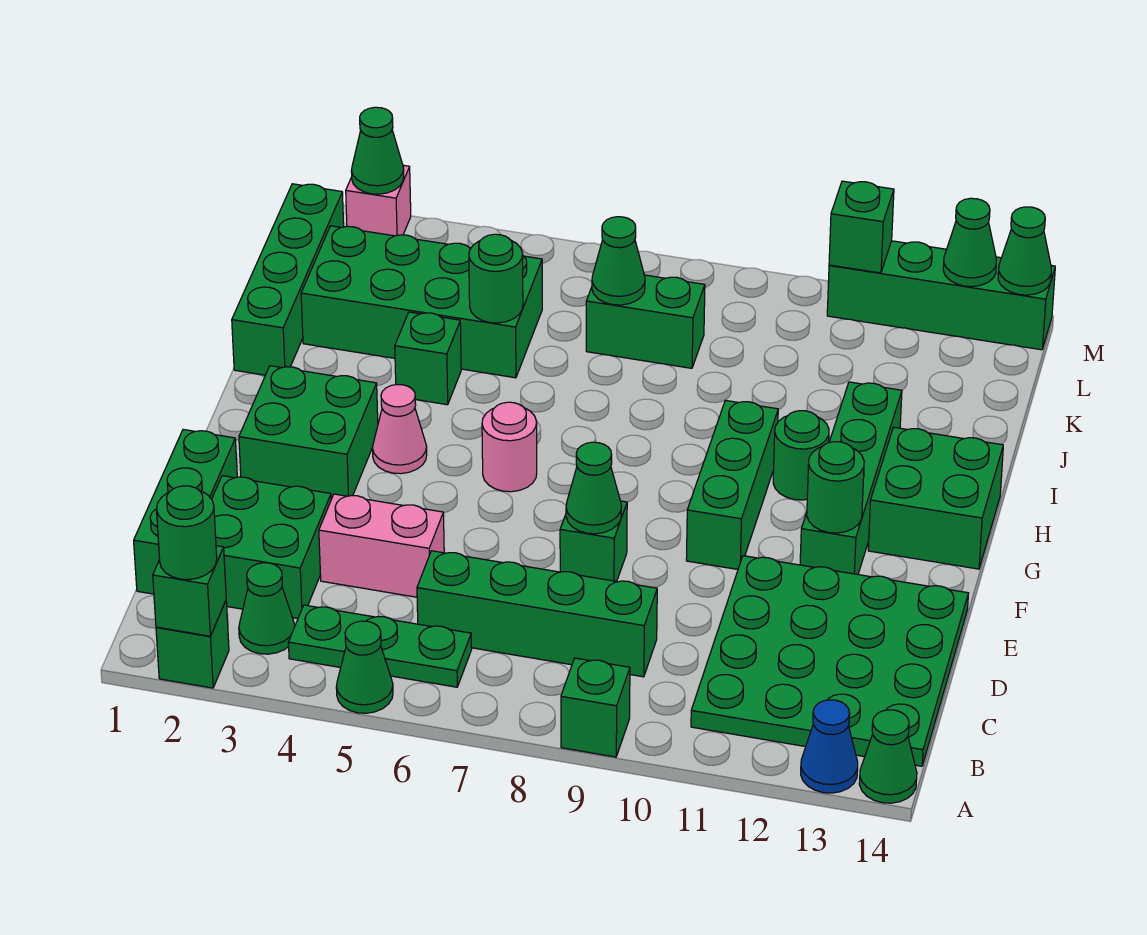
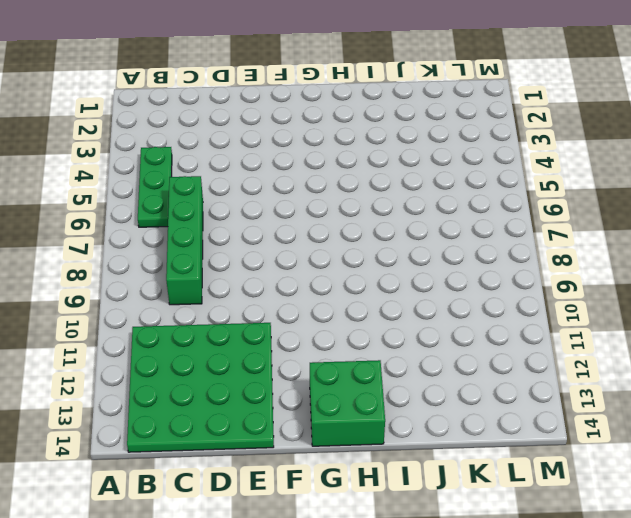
none -> green 1x1 brick [156,601,229,688]
none -> green 1x1 cone [336,621,393,713]
none -> green 1x1 brick [561,658,630,757]
none -> blue 1x1 cone [801,700,858,793]

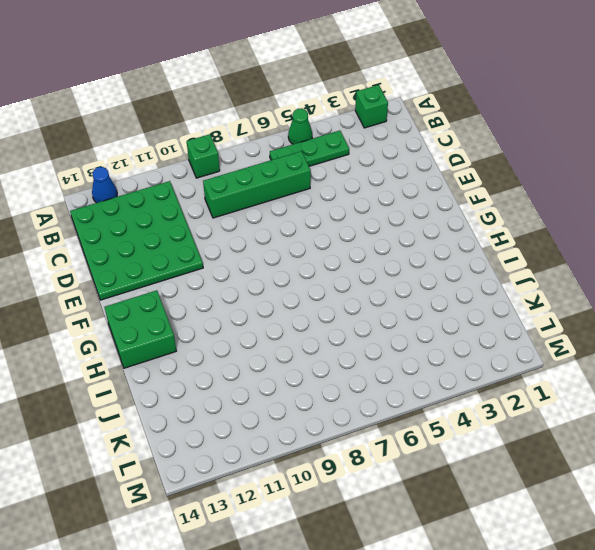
none -> green 1x1 cone [859,710,917,803]
none -> green 1x1 cone [239,563,295,654]
none -> green 1x3 brick [134,429,237,594]
none -> green 2x2 brick [212,476,331,618]

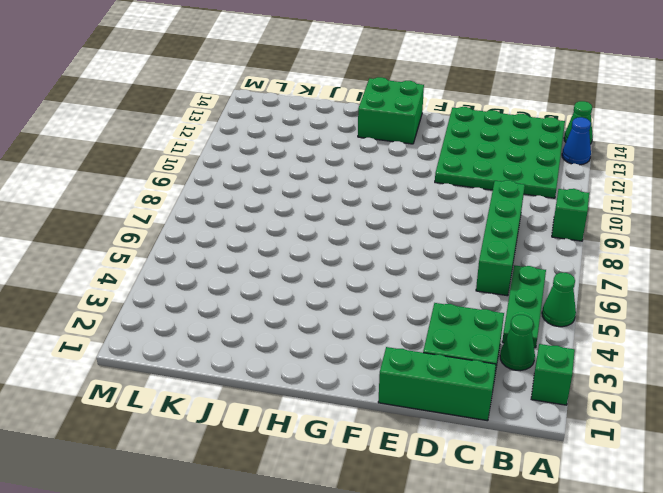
none -> pink 1x2 brick [319,494,444,597]
none -> green 1x1 brick [560,501,627,581]
none -> green 2x2 brick [239,366,378,499]
none -> green 1x3 brick [686,400,778,569]

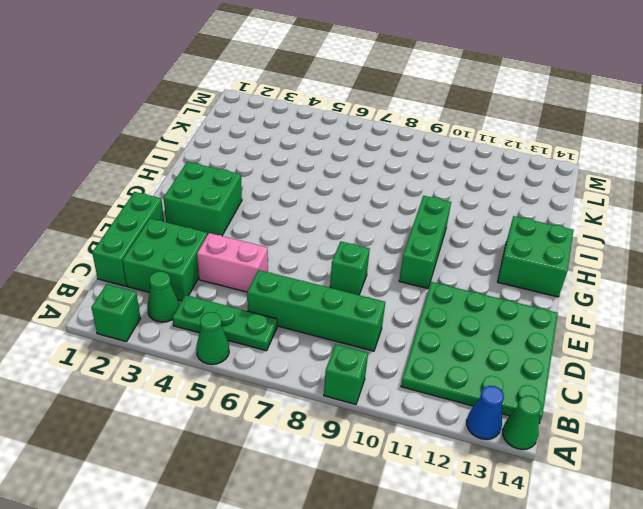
none -> green 1x4 brick [800,382,902,574]
none -> pink 1x1 cone [373,385,427,474]
none -> pink 1x1 round brick [482,402,537,492]
none -> green 1x1 round brick [773,411,829,500]

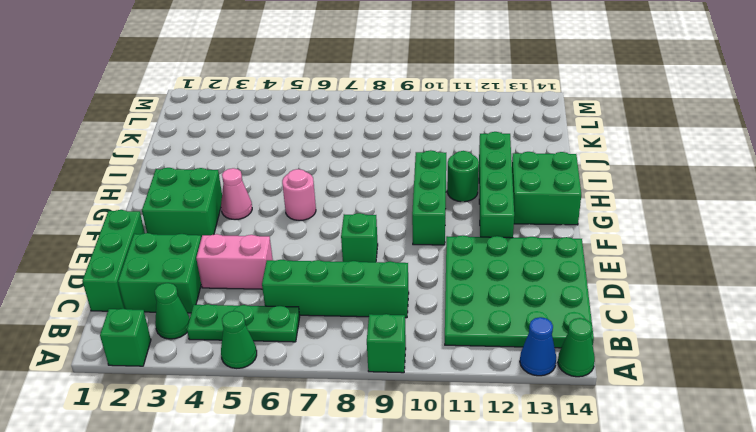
none -> green 1x4 brick [232,184,344,375]
none -> green 1x1 brick [395,312,461,405]
none -> green 2x4 brick [301,226,542,378]
none -> green 1x2 brick [586,275,705,368]

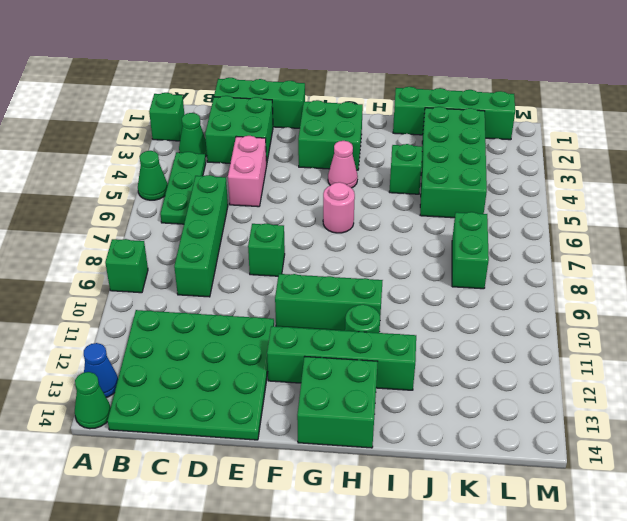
none -> pink 1x1 brick [346,165,411,236]
none -> green 1x4 brick [827,241,1055,350]
none -> green 1x1 brick [153,546,226,636]
none -> green 1x1 cone [566,442,622,534]

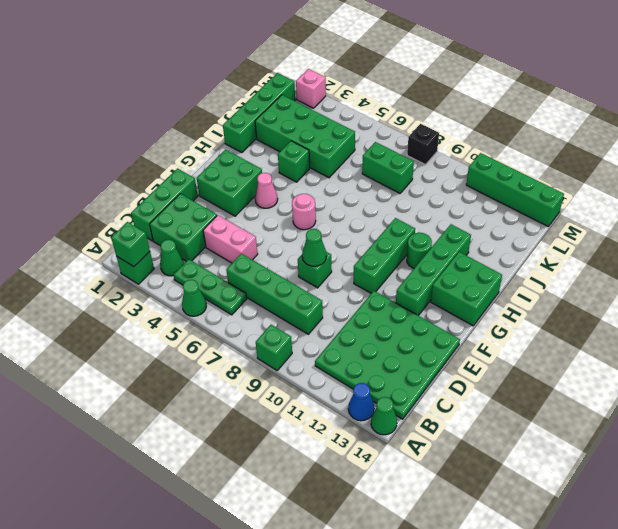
black 1x1 brick [407,124,439,165] -> none
none -> green 1x1 round brick [807,442,864,533]
none -> green 1x1 round brick [469,234,523,323]
none -> green 1x1 cone [592,217,645,305]
none -> green 1x1 cone [351,107,404,194]

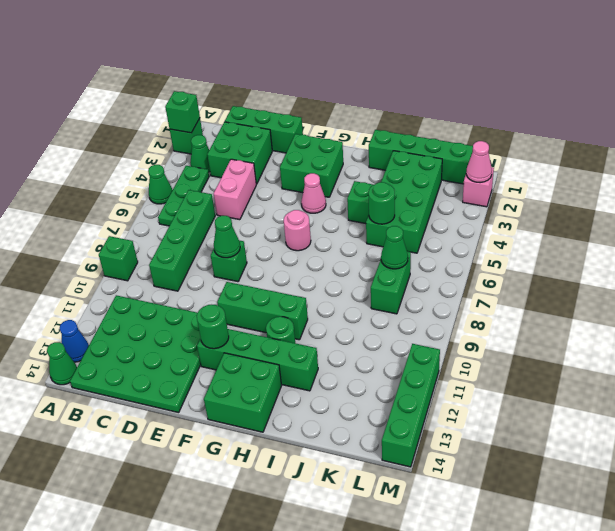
pink 1x1 cone [466,141,492,183] -> green 1x1 cone [351,107,404,194]
none -> green 1x1 brick [829,181,894,273]
none -> green 1x1 cone [943,198,997,286]
none -> green 1x1 cone [998,207,1051,295]
none -> green 1x1 round brick [157,486,217,580]

